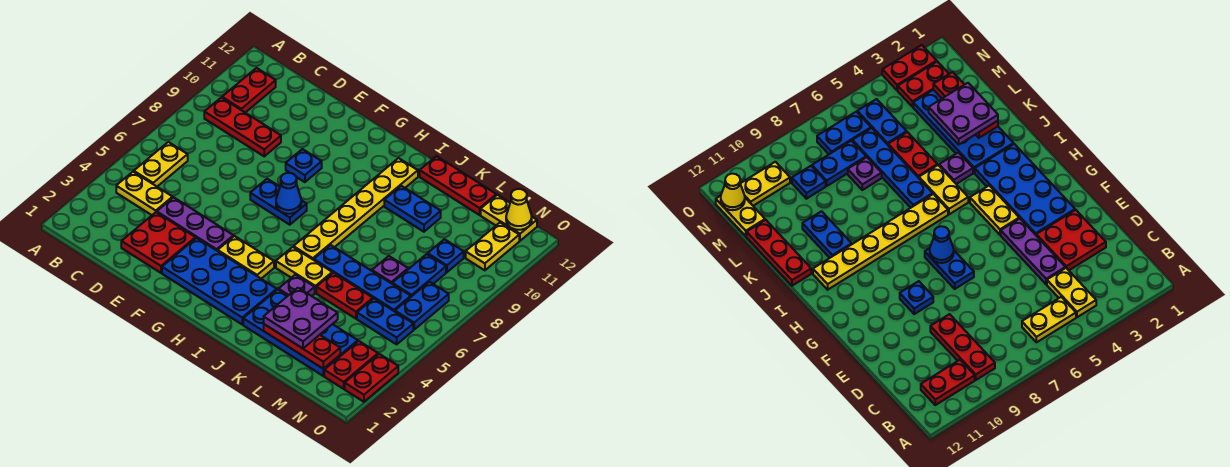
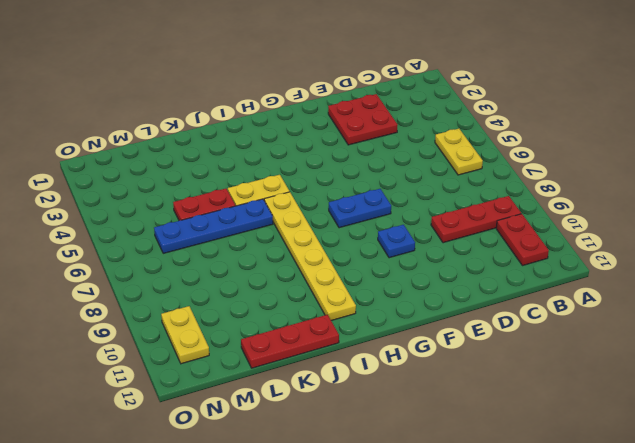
none -> yellow 1x2 plate [116,172,173,215]
none -> purple 1x3 plate [157,197,233,251]
none -> blue 2x4 plate [162,238,277,324]
none -> yellow 1x2 plate [218,236,274,279]

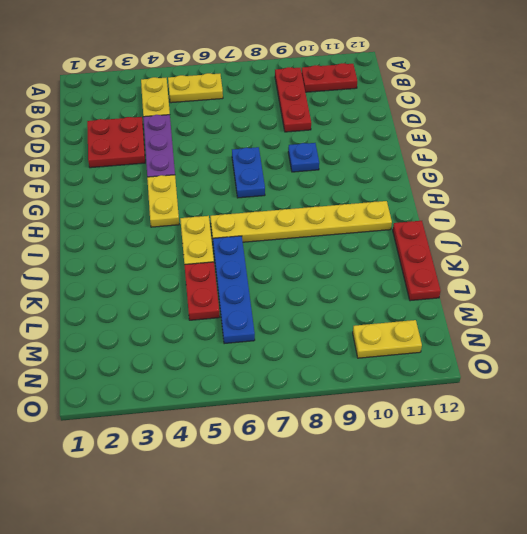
none -> blue 2x4 plate [162,238,277,324]
none -> blue 2x4 plate [243,289,358,376]
none -> purple 1x1 plate [279,275,315,296]
none -> blue 1x2 plate [384,186,441,232]

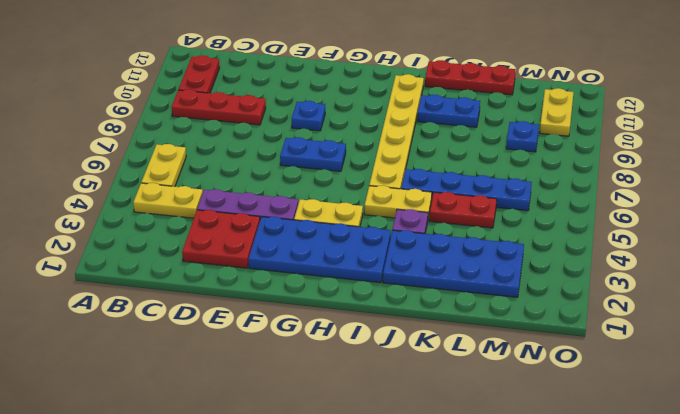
none -> purple 1x1 plate [372,256,408,284]
none -> blue 1x2 plate [357,299,413,344]
none -> blue 1x2 plate [392,254,446,297]
none -> yellow 1x2 plate [481,195,537,241]

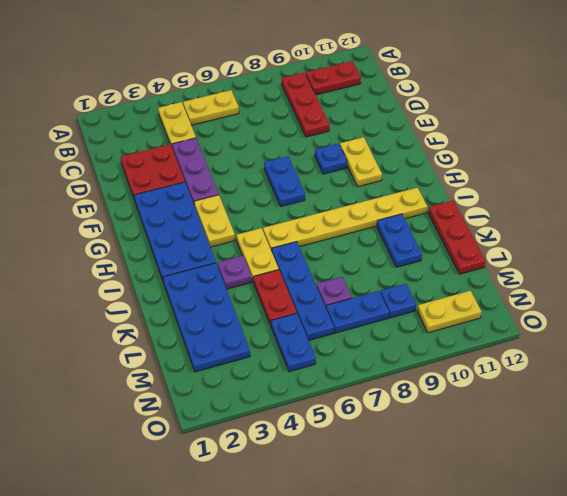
yellow 1x2 plate [340,137,382,187] -> yellow 1x2 plate moved to [481,195,537,241]
none -> red 1x2 plate [324,341,378,389]
none -> blue 1x2 plate [395,282,449,329]
none -> red 1x2 plate [345,354,398,402]
none -> blue 1x1 cone [276,173,301,214]

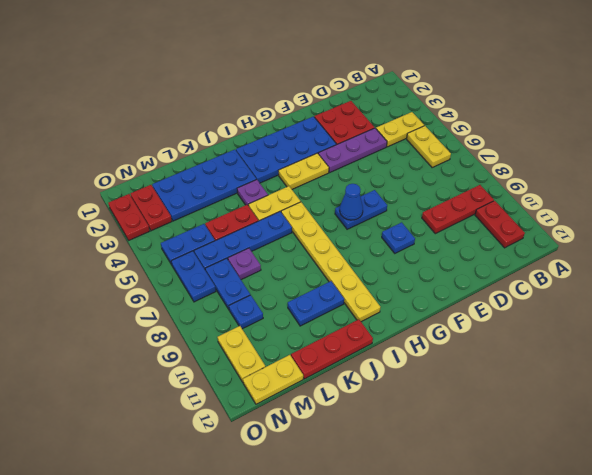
none -> red 1x3 plate [264,324,340,369]
none -> yellow 1x1 cone [506,189,532,230]
none -> purple 2x2 plate [264,288,338,348]

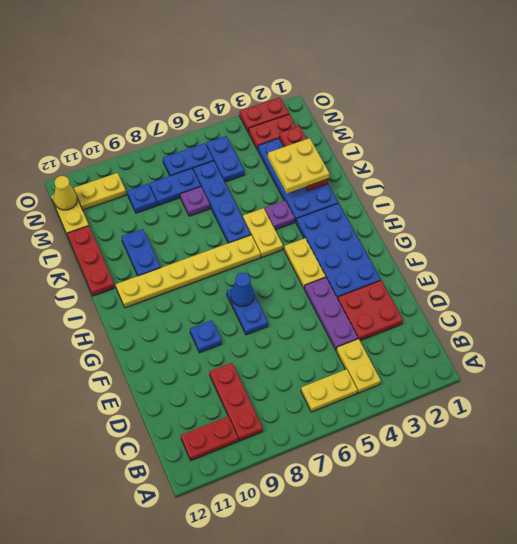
yellow 2x2 plate [268,138,329,193] -> purple 2x2 plate [264,288,338,348]
none -> red 1x2 plate [316,273,373,319]

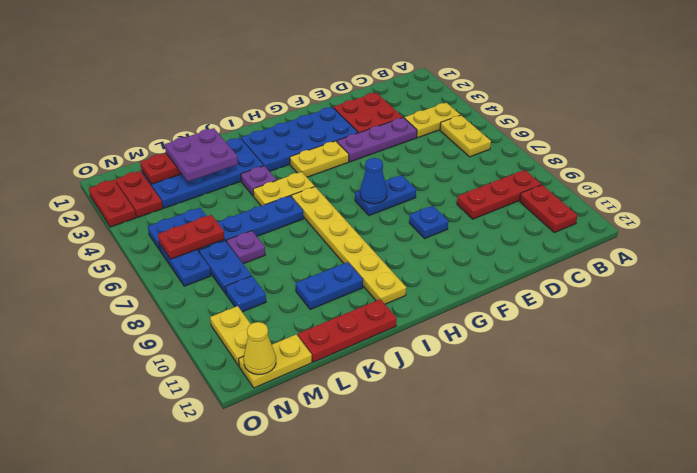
red 1x2 plate [158,215,224,259] -> red 1x2 plate moved to [316,273,373,319]

